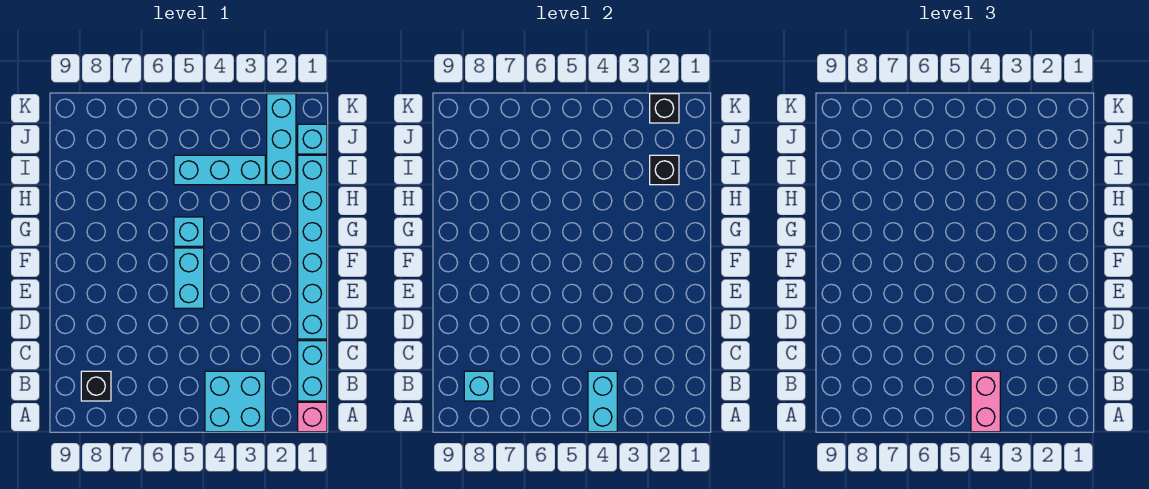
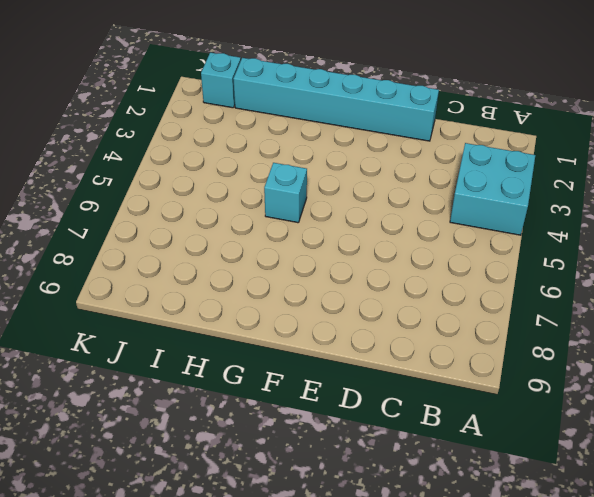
none -> pink 1x1 brick [298,402,327,432]
none -> cyan 1x2 brick [298,341,327,401]
none -> black 1x1 brick [81,371,111,401]

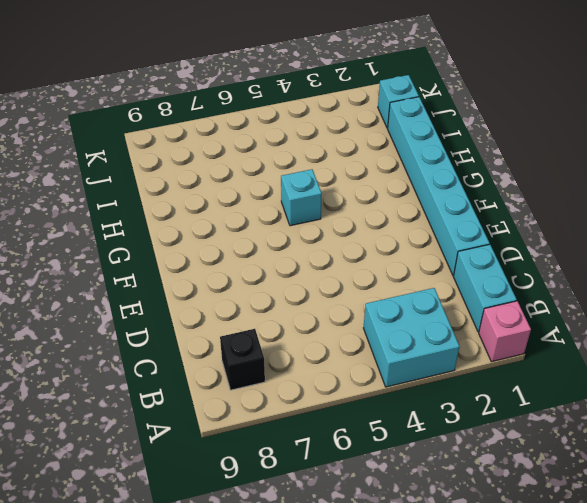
none -> cyan 1x2 brick [174,248,204,308]
none -> cyan 1x3 brick [267,94,296,185]
none -> cyan 1x3 brick [174,155,265,185]

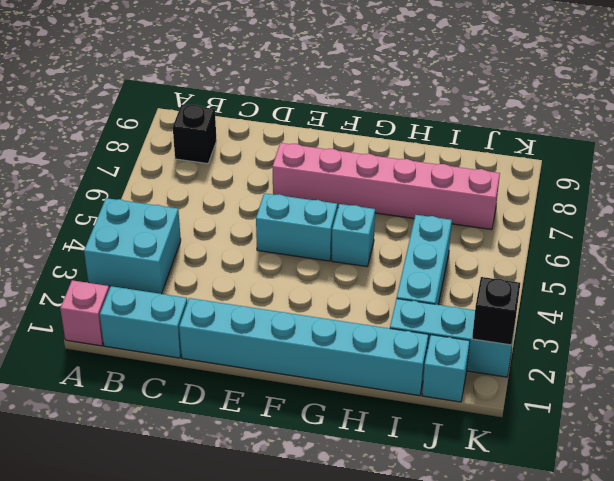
pink 1x6 brick [272,143,500,230] -> none
none -> cyan 1x2 brick [588,371,617,432]
none -> cyan 1x1 brick [464,371,494,401]
none -> black 1x1 brick [650,155,679,185]

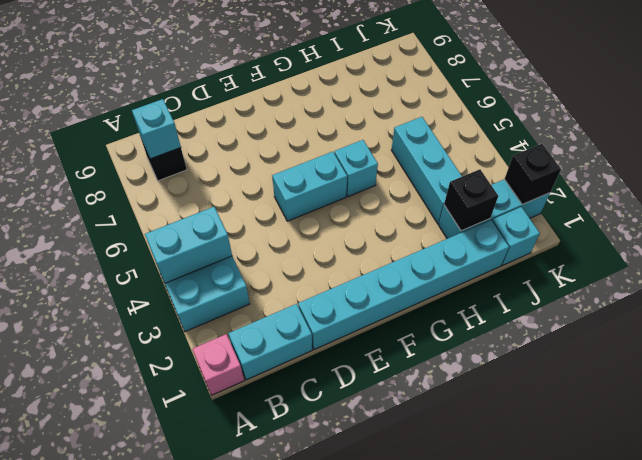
none -> pink 1x2 brick [971,371,1000,432]

